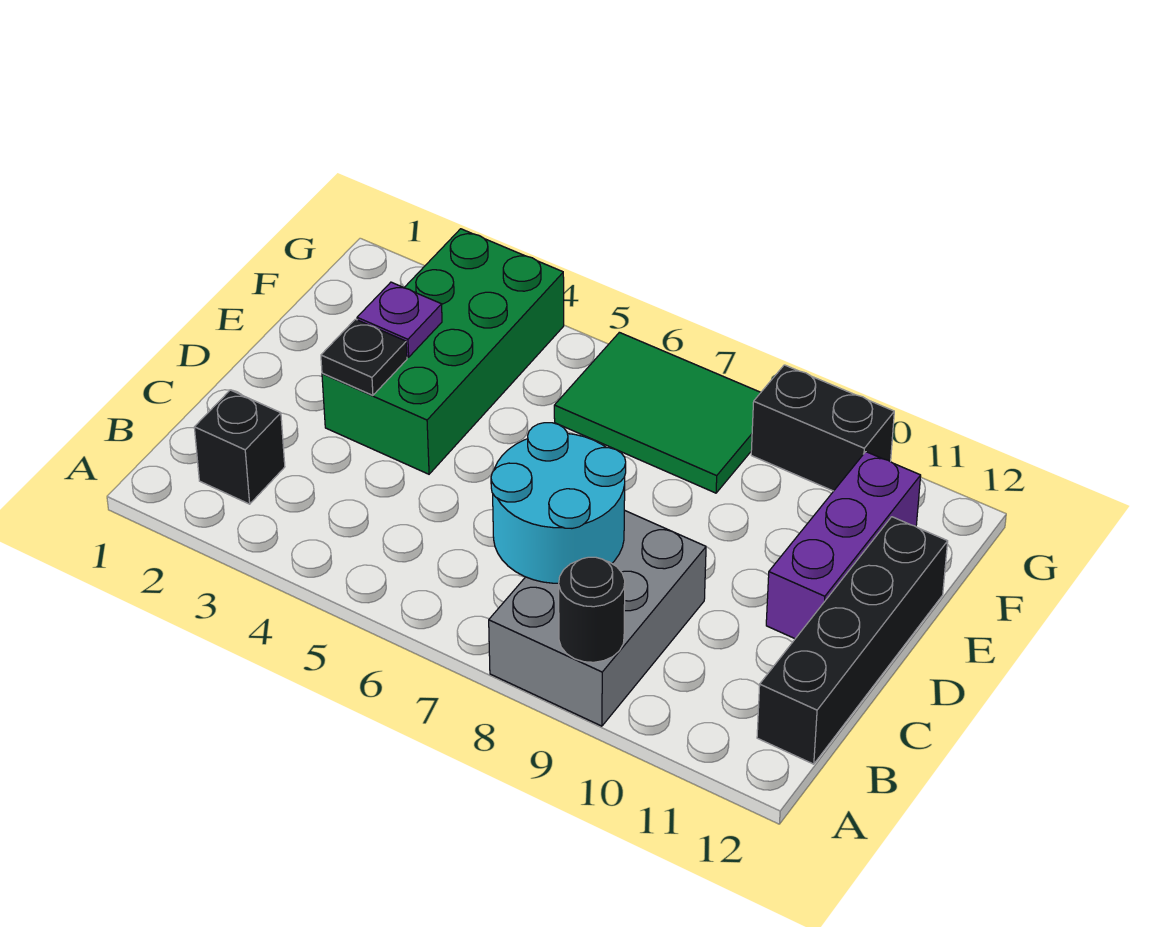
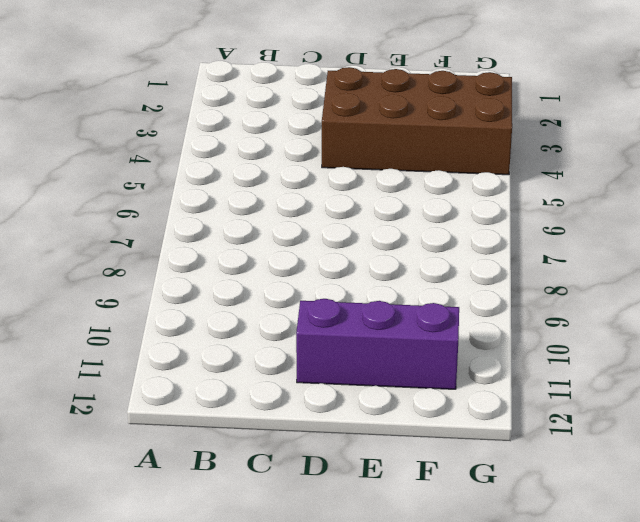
brown 2x4 brick [322,67,512,175] -> green 2x4 brick [322,229,564,474]
none -> grey 2x3 brick [489,510,706,726]
none -> black 1x1 brick [194,390,285,504]

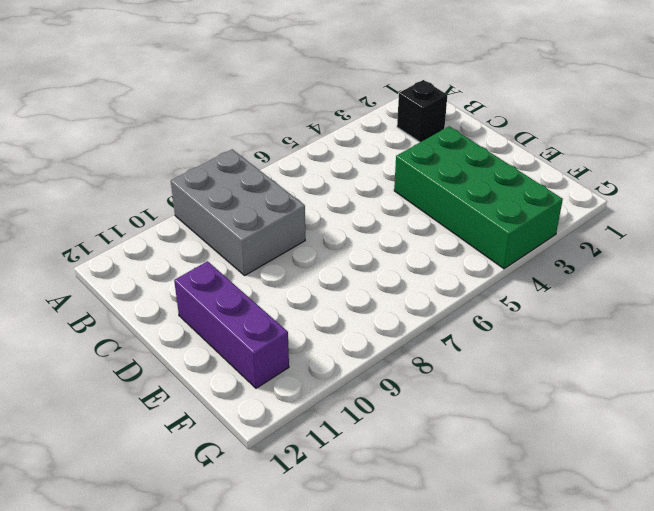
none -> black 1x4 brick [757,517,948,764]
none -> green 2x3 tile [554,332,761,493]

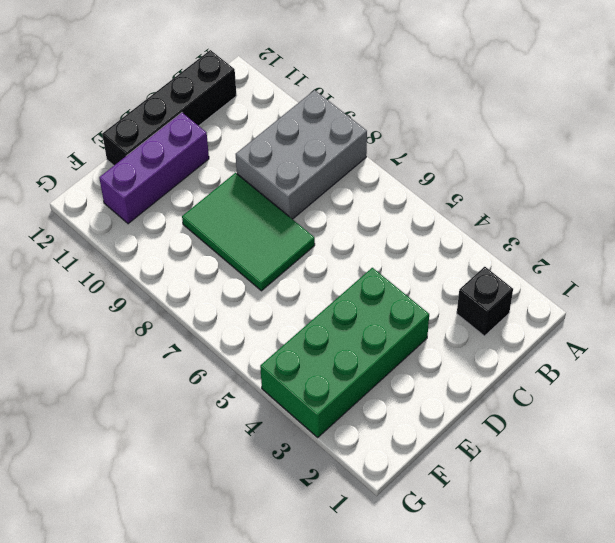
green 2x3 tile [182,173,315,291] -> green 2x3 tile moved to [554,332,761,493]
none -> black 1x2 brick [751,365,894,491]
none -> black 1x1 round brick [559,557,625,662]

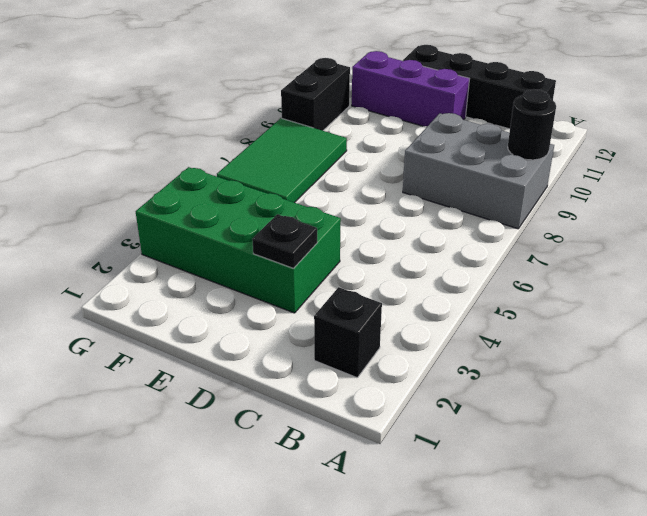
none -> cyan 2x2 round brick [491,423,626,583]
none -> purple 1x1 plate [357,282,442,357]

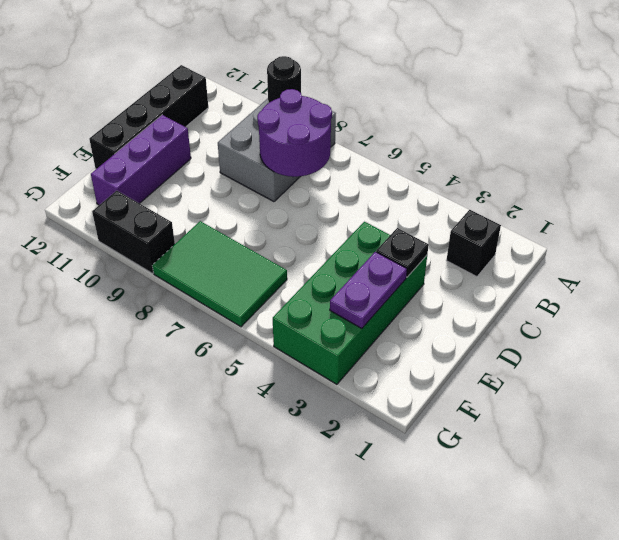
purple 2x2 round brick [257,89,332,177] -> cyan 2x2 round brick [491,423,626,583]
purple 1x2 plate [330,252,407,329] -> purple 1x1 plate [357,282,442,357]

